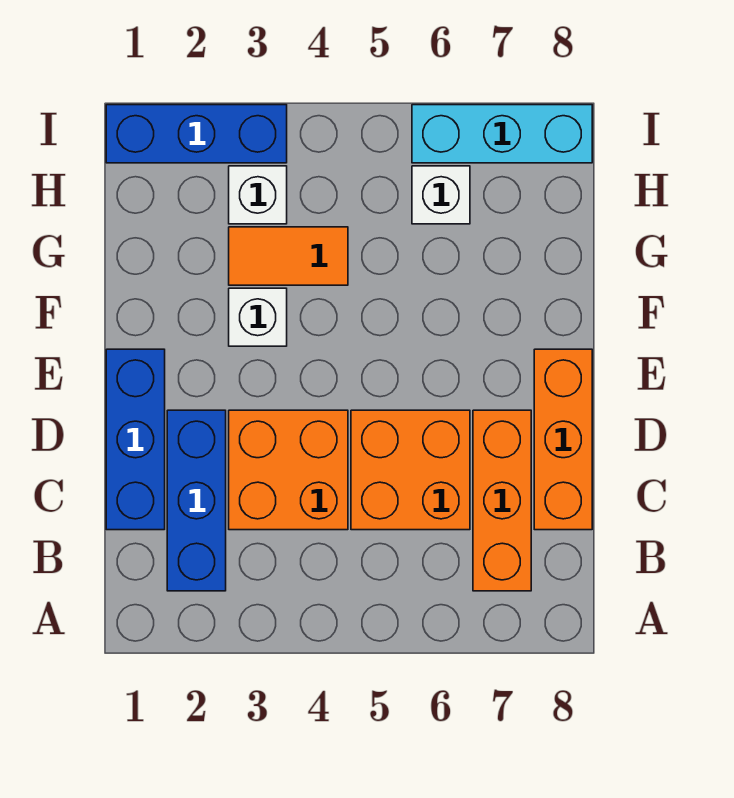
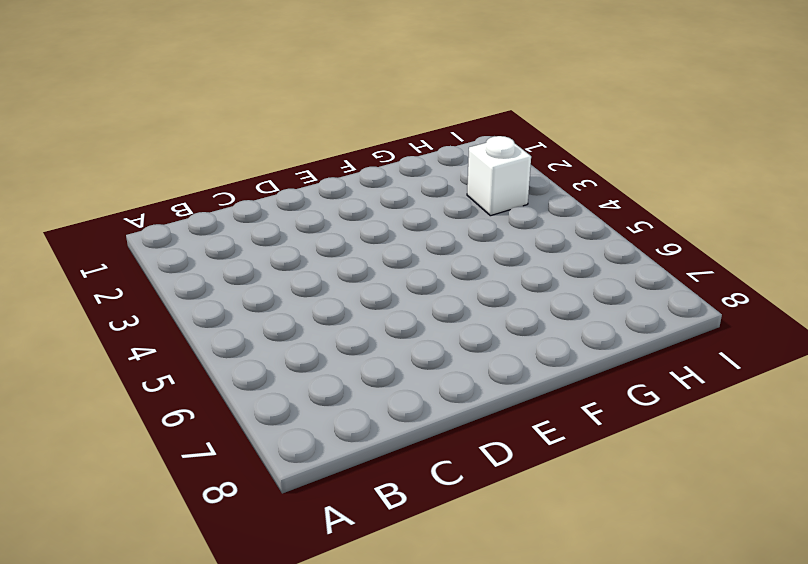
none -> blue 1x3 brick [167,410,226,591]
none -> orange 1x3 brick [473,410,531,591]
none -> blue 1x3 brick [106,349,165,530]

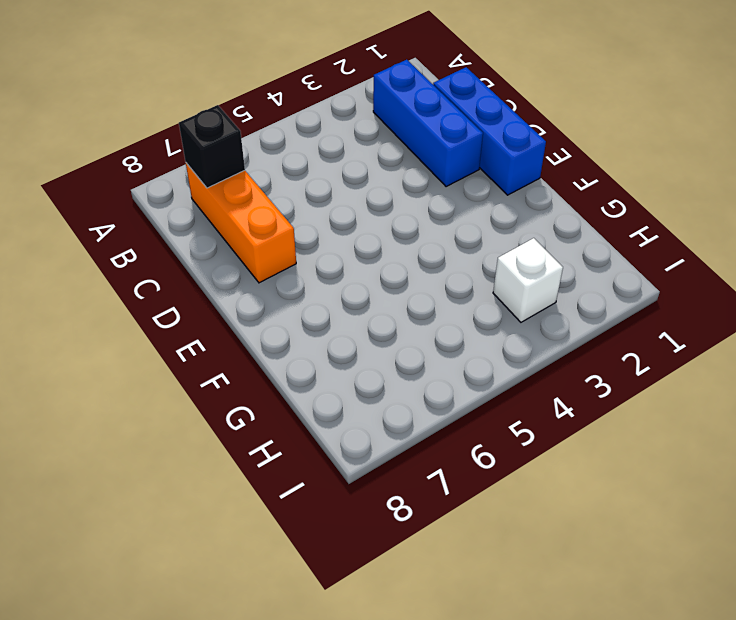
black 1x1 brick [179,105,245,188] -> none
none -> orange 2x2 brick [229,410,348,530]
none -> orange 2x2 brick [351,410,470,530]
none -> orange 1x3 brick [534,349,592,530]

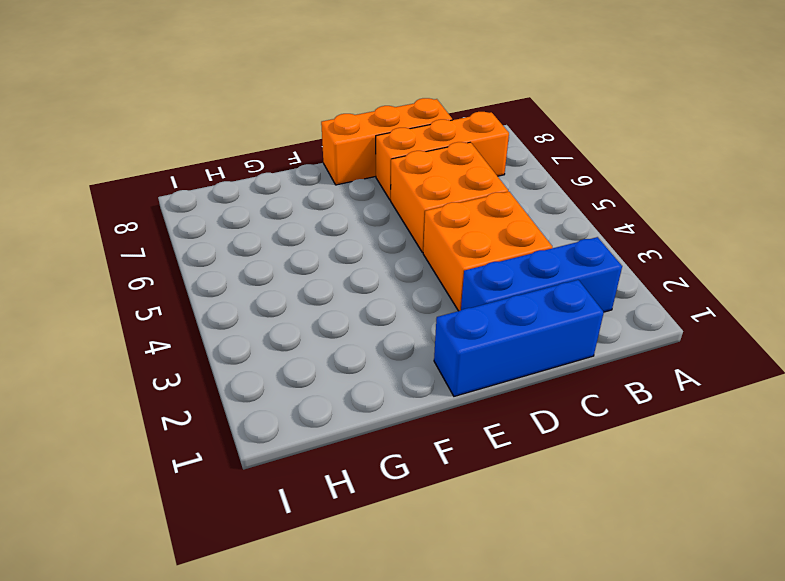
none -> white 1x1 brick [229,288,287,346]
none -> orange 1x2 tile [229,227,348,285]
none -> white 1x1 brick [229,166,287,224]

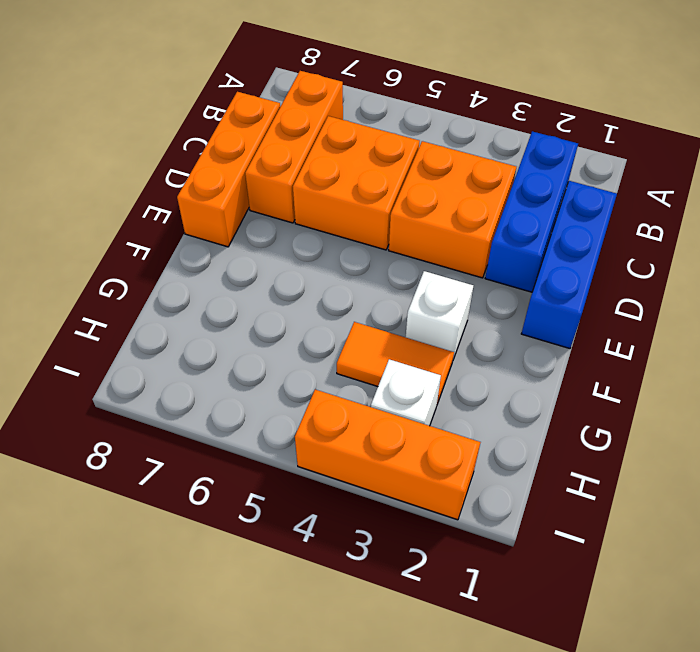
orange 1x3 brick [295,390,480,520] -> blue 1x3 brick [106,105,287,163]
none -> white 1x1 brick [412,166,470,224]
none -> cyan 1x3 brick [412,105,592,163]

